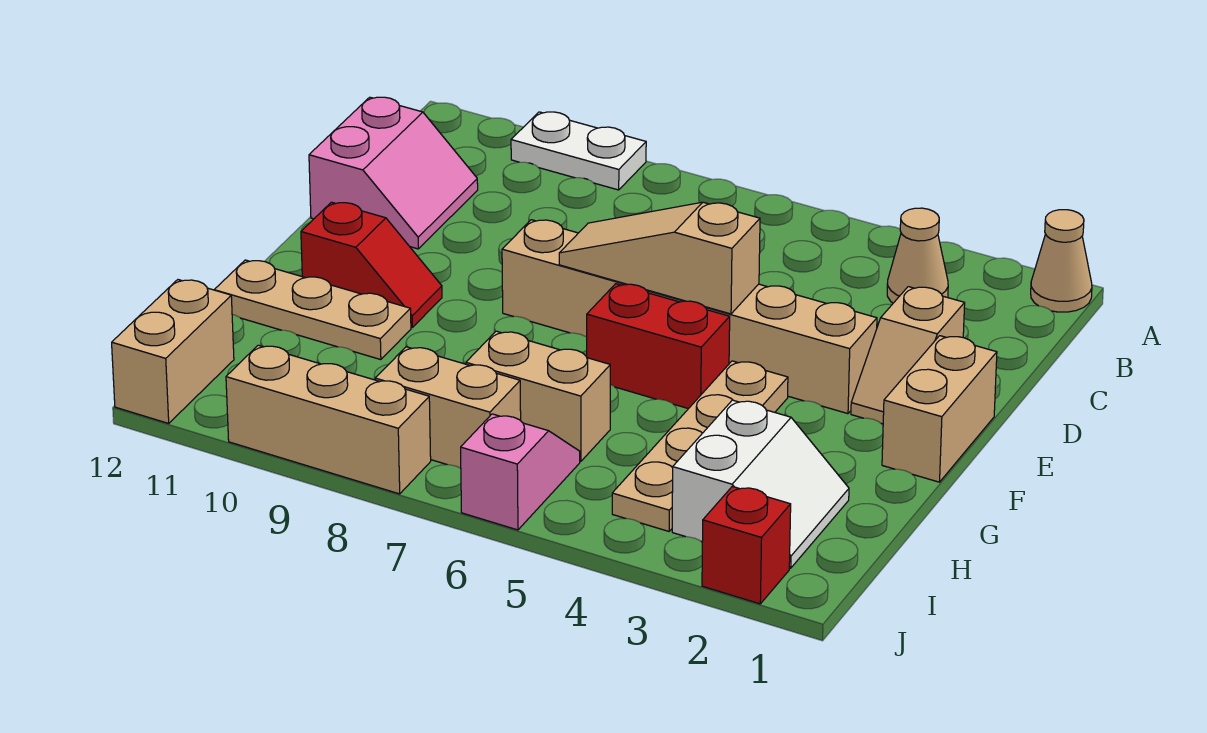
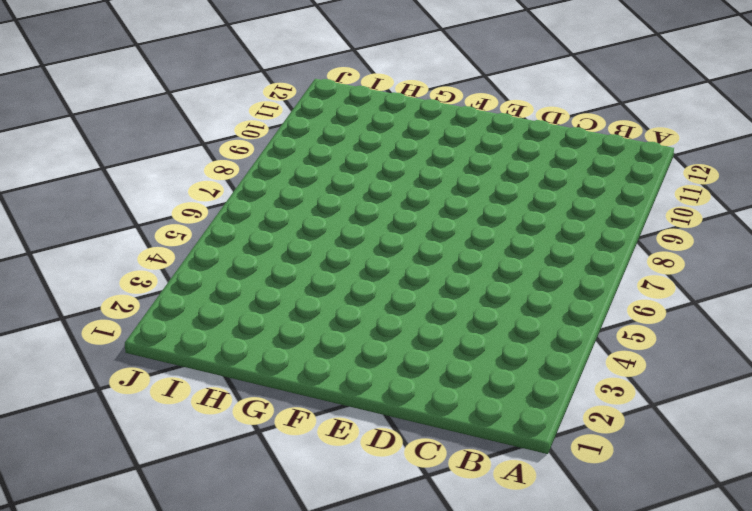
none -> tan 1x1 cone [1031,210,1092,312]
none -> white 1x2 plate [511,112,646,190]
none -> tan 1x1 cone [887,208,948,303]

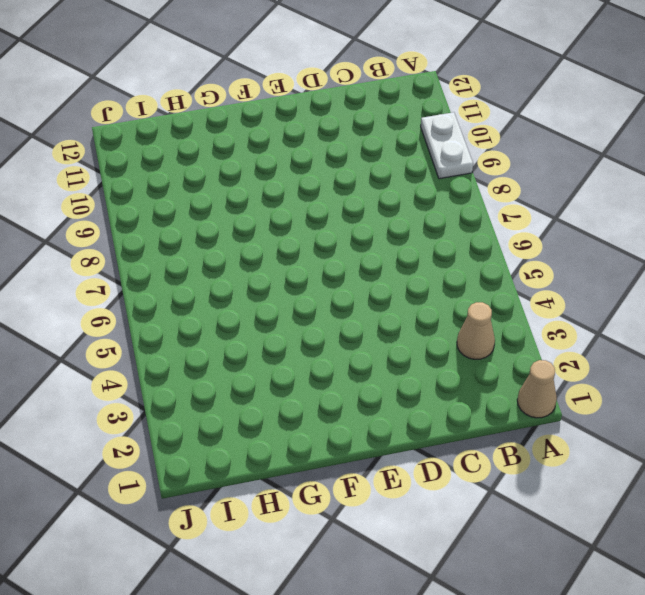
none -> pink 2x2 slope [309,97,478,249]
none -> tan 1x2 slope [851,287,965,424]
none -> tan 1x2 brick [882,336,997,482]

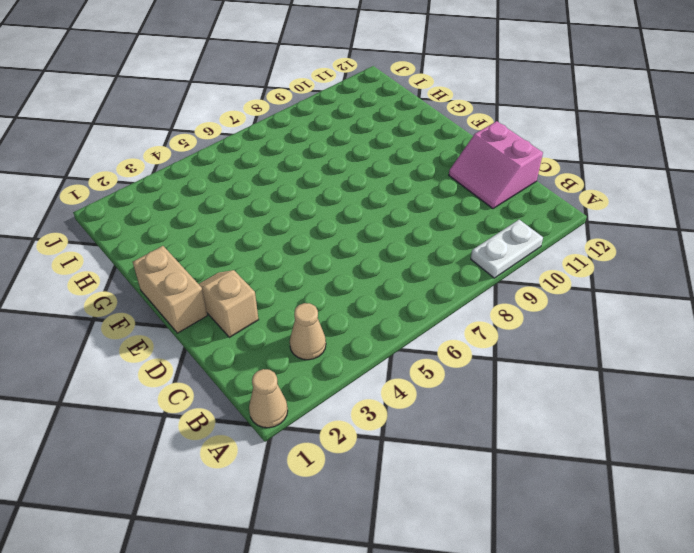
none -> tan 1x6 brick [502,220,877,414]
none -> tan 1x4 plate [612,361,788,531]
none -> red 1x2 brick [587,284,730,409]

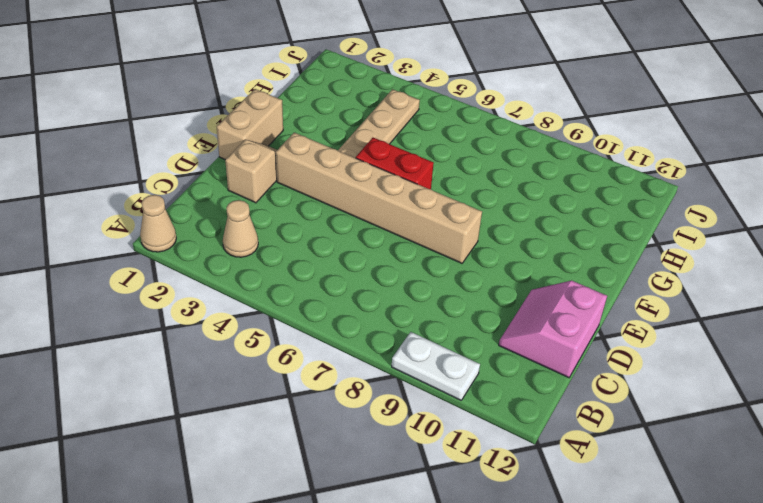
none -> red 1x2 slope [301,202,442,327]
none -> tan 1x3 plate [214,260,411,360]
none -> white 2x2 slope [672,400,849,568]

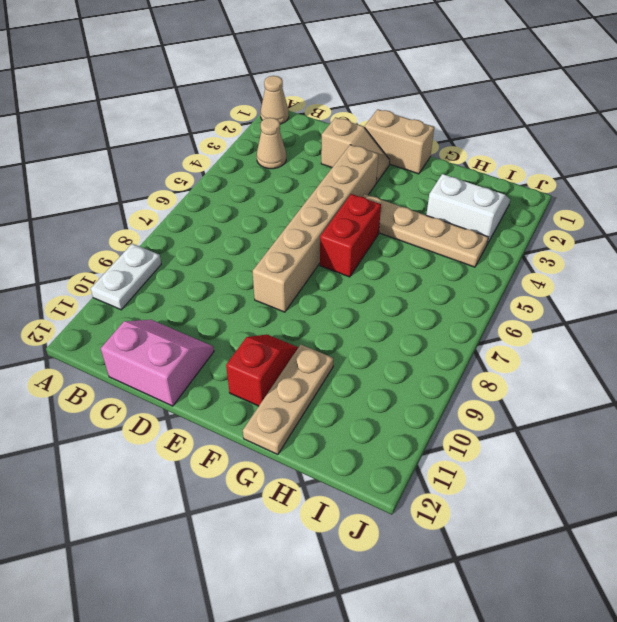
none -> tan 1x2 brick [466,331,610,461]
none -> pink 1x2 slope [461,414,580,530]
none -> tan 1x2 brick [375,347,521,468]

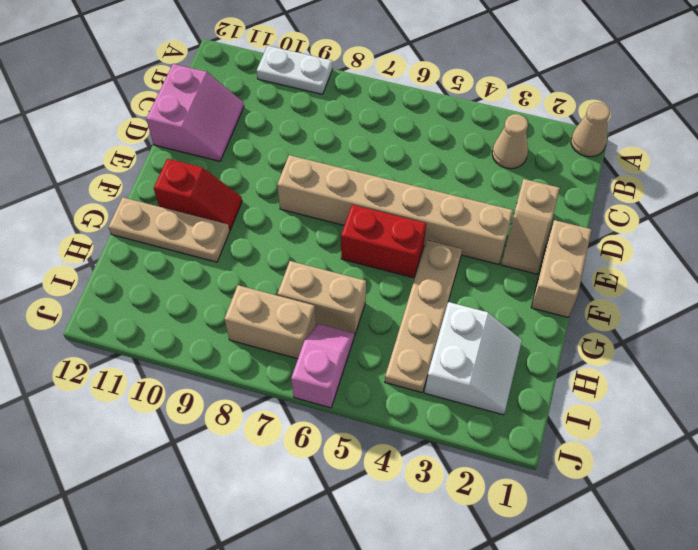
none -> tan 1x2 brick [112,280,234,423]
none -> red 1x1 brick [702,487,791,604]
none -> tan 1x3 brick [226,345,431,494]

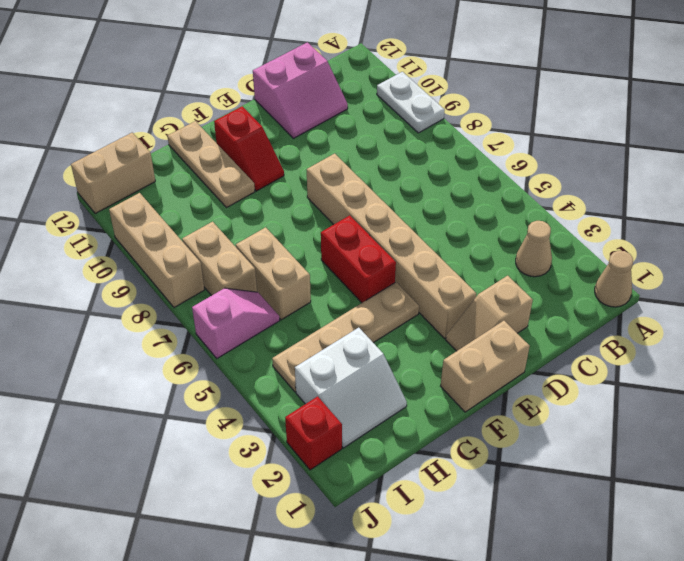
none -> tan 1x3 slope [559,202,760,314]

